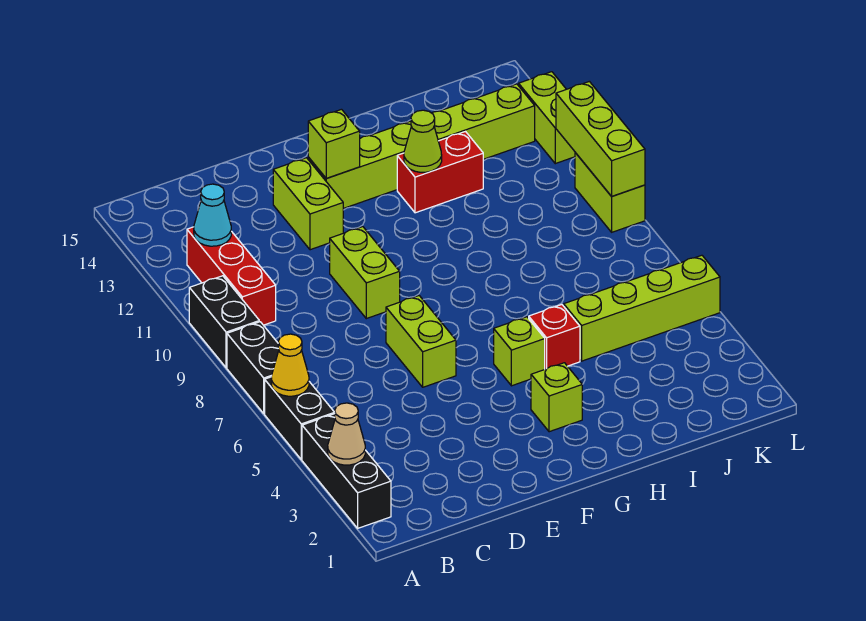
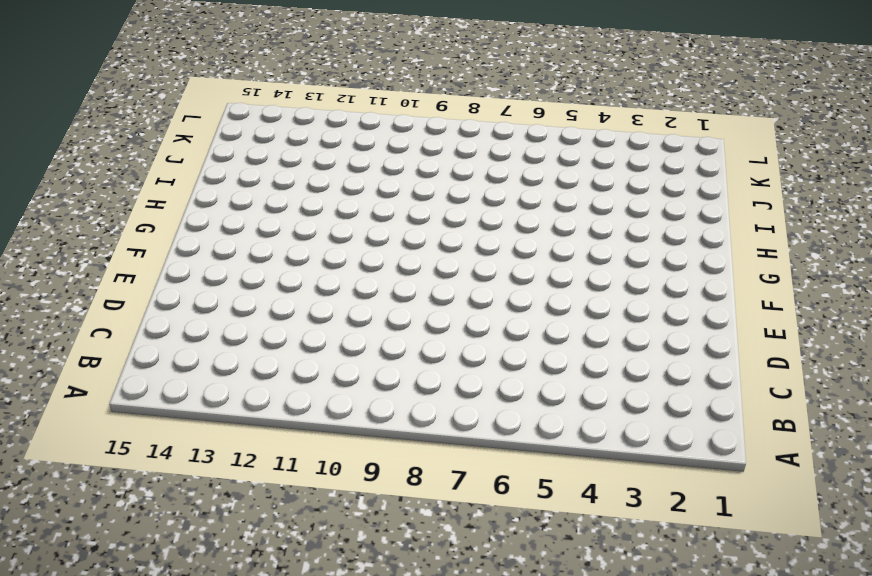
none -> black 1x3 brick [302,414,391,528]
none -> black 1x2 brick [265,377,335,460]
none -> black 1x2 brick [227,322,279,414]

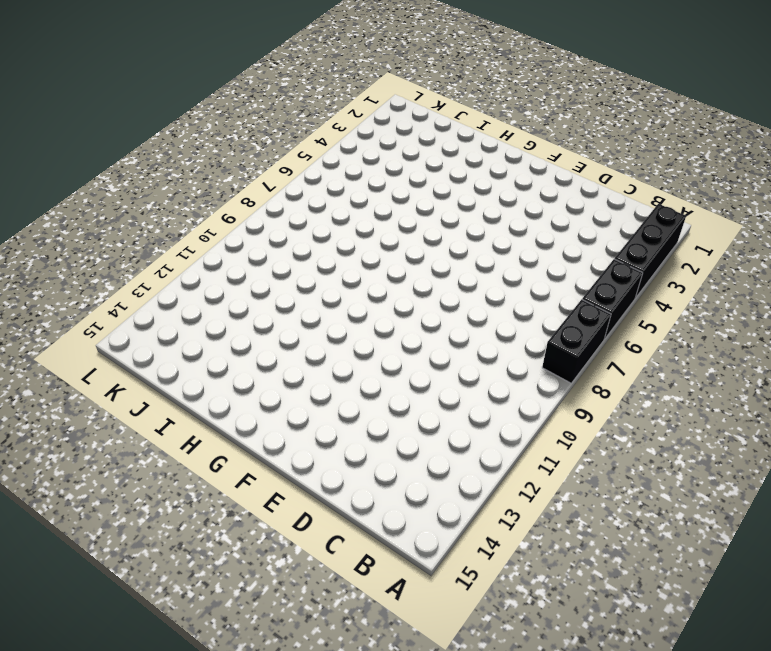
none -> black 1x2 brick [189,276,259,368]
none -> red 1x3 brick [187,227,276,325]
none -> lime 1x2 brick [386,296,456,387]

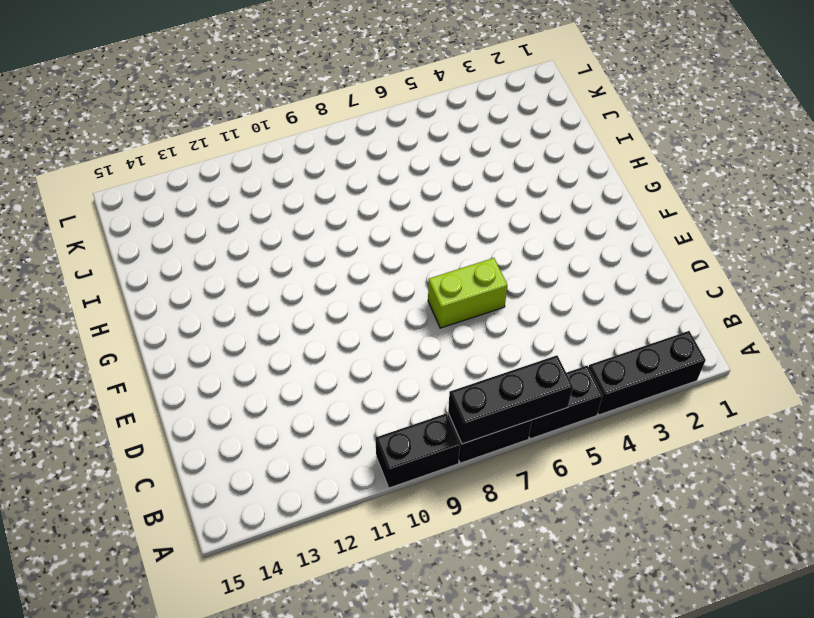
black 1x3 brick [448,355,573,444] -> yellow 1x1 cone [271,334,309,396]
none -> red 1x3 brick [187,227,276,325]
none -> lime 1x2 brick [330,227,400,319]
none -> lime 1x2 brick [273,158,343,250]

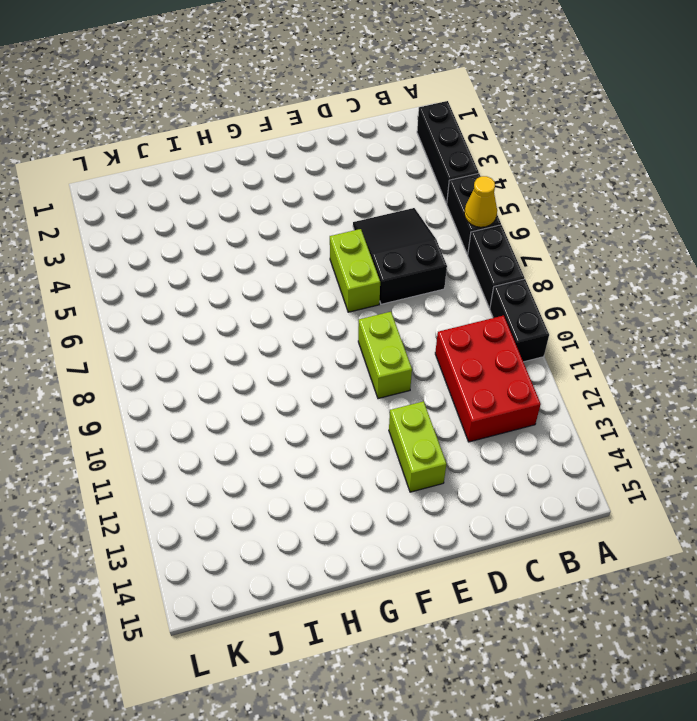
red 2x3 brick [435,315,541,442] -> red 1x3 brick [187,227,276,325]
black 2x3 slope [353,208,447,304] -> none
none -> lime 1x6 brick [308,84,535,209]
none -> lime 1x1 brick [531,363,582,432]
none -> lime 1x1 brick [494,317,545,386]

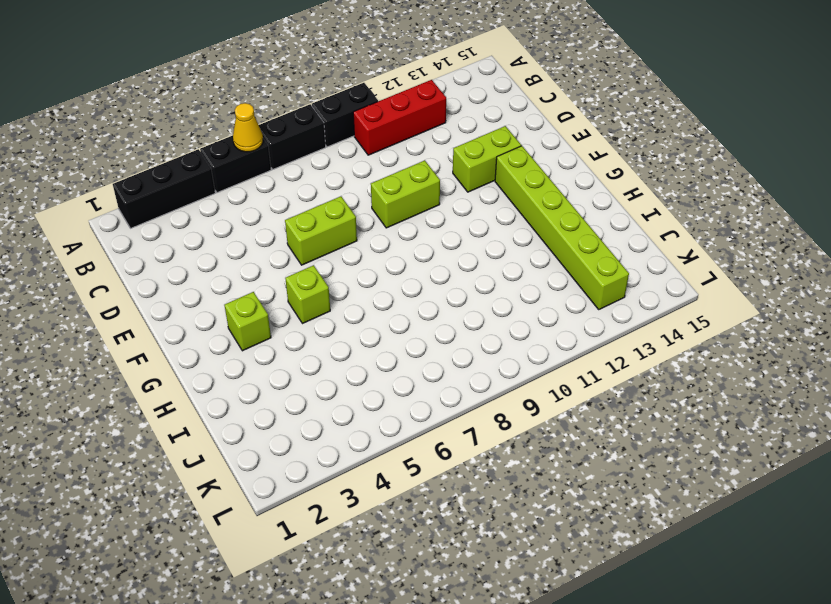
none -> red 1x1 brick [529,305,580,369]
none -> red 1x2 brick [397,132,483,213]
none -> lime 1x4 brick [564,255,720,361]

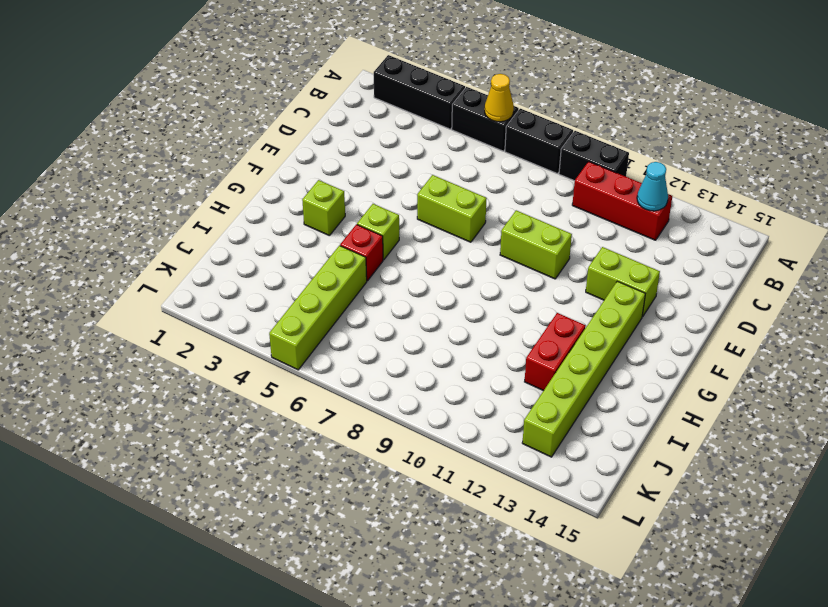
none -> lime 1x2 brick [575,153,645,232]
none -> lime 1x2 brick [519,72,575,164]
none -> tan 1x1 cone [328,403,365,465]

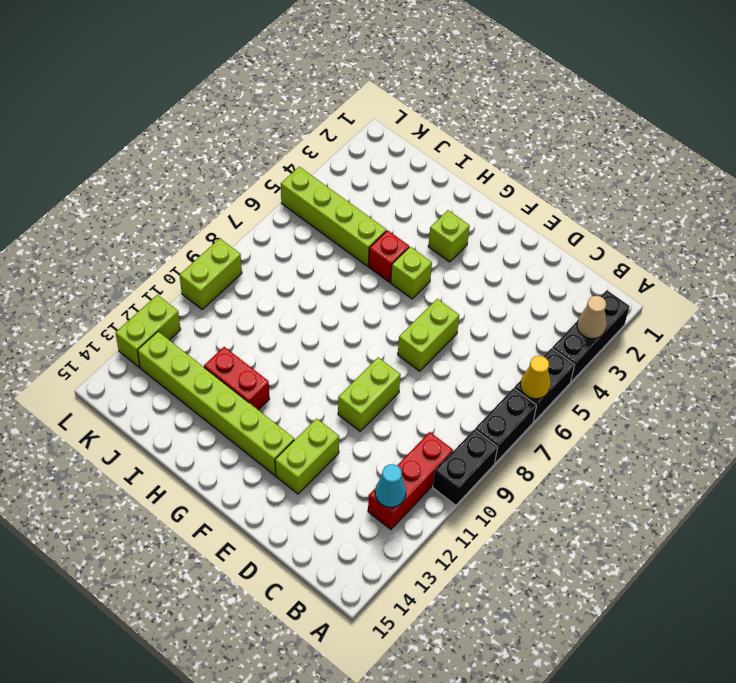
none -> lime 1x1 brick [308,109,360,178]
none -> lime 1x1 cone [404,110,442,172]
none -> lime 1x3 brick [556,81,645,196]

